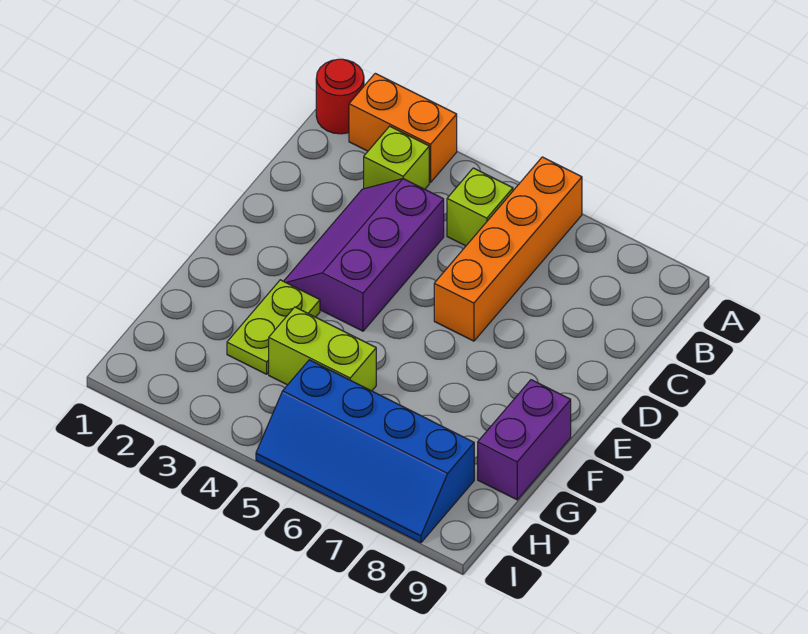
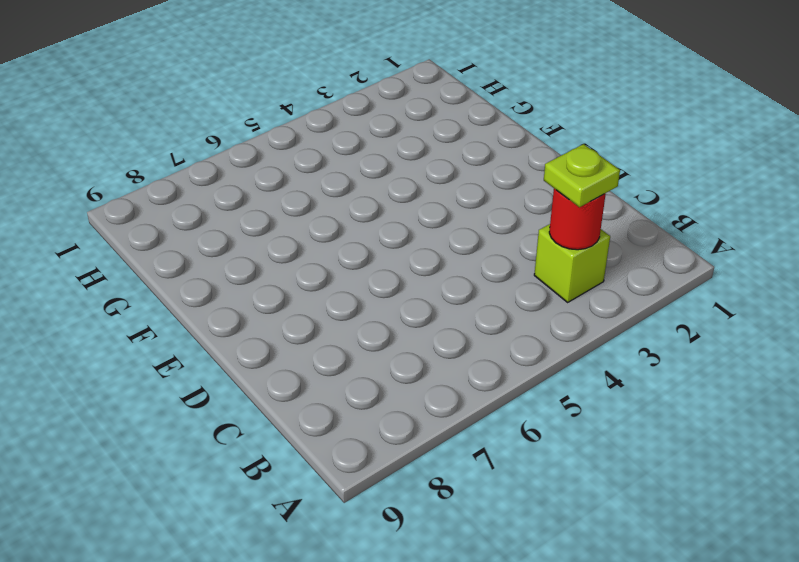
red 1x1 round brick [549,189,606,250] -> red 1x1 round brick moved to [316,59,364,134]
lime 1x1 plate [544,144,620,207] -> none
none -> orange 1x2 brick [349,73,457,182]
none -> orange 1x4 brick [434,157,582,341]

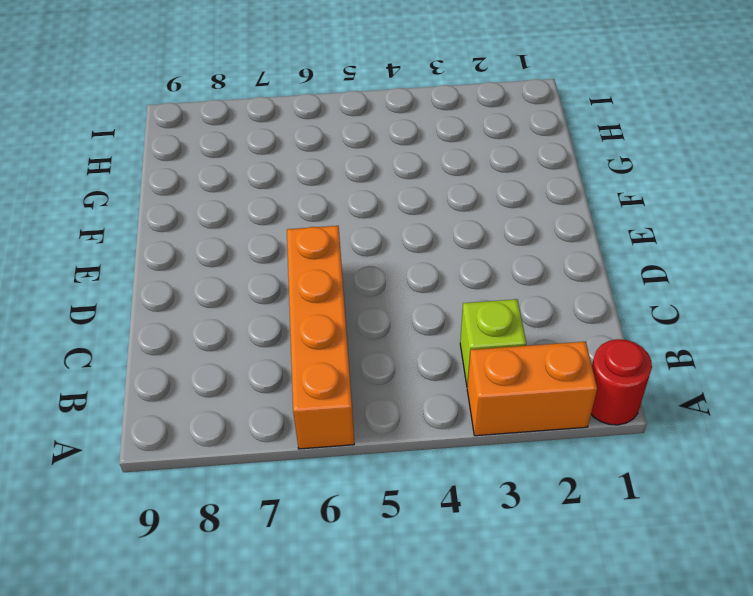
none -> lime 1x1 brick [447,168,513,246]
none -> purple 2x3 slope [284,179,444,331]

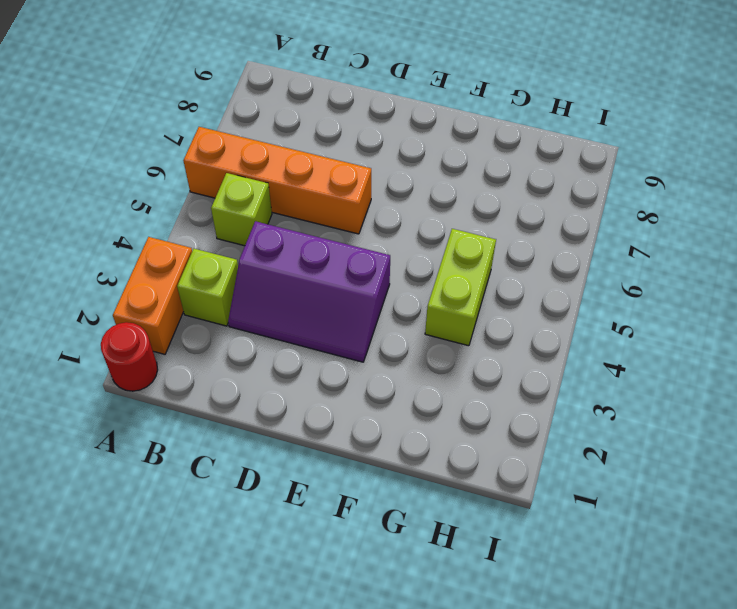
none -> lime 1x2 plate [227,280,320,374]
none -> purple 1x2 brick [478,380,571,500]

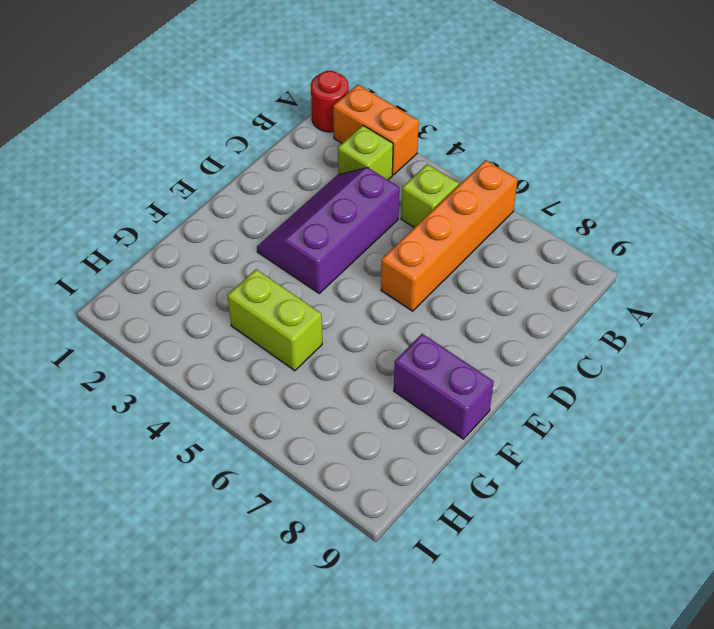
purple 1x2 brick [394,334,494,439] -> purple 1x2 brick turned to [478,380,571,500]
none -> lime 1x2 plate [227,280,320,374]
none -> blue 2x4 slope [256,360,474,543]

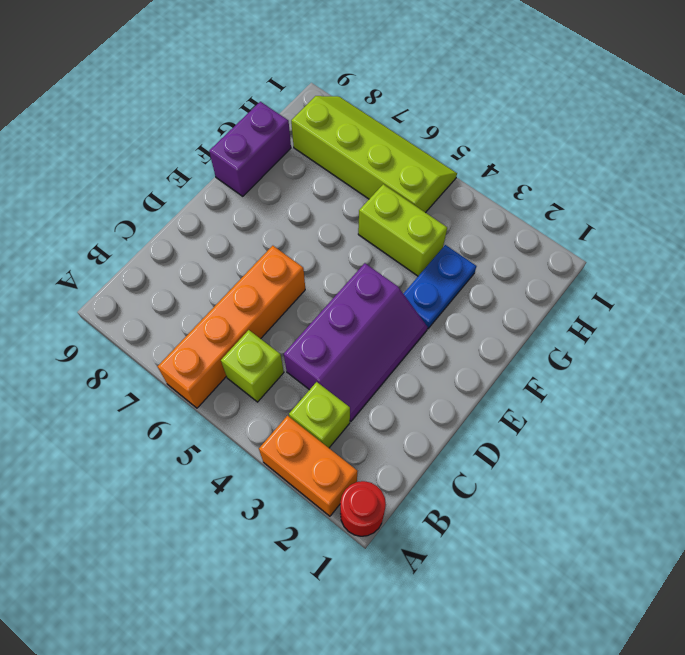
blue 1x2 plate [403,245,476,329] -> lime 1x2 plate [227,280,320,374]
lime 2x4 slope [291,96,457,213] -> blue 2x4 slope [256,360,474,543]

